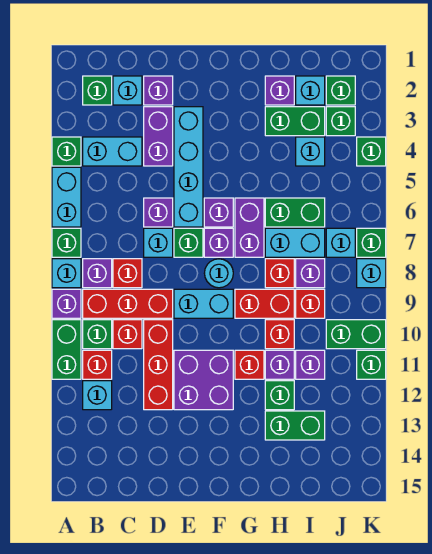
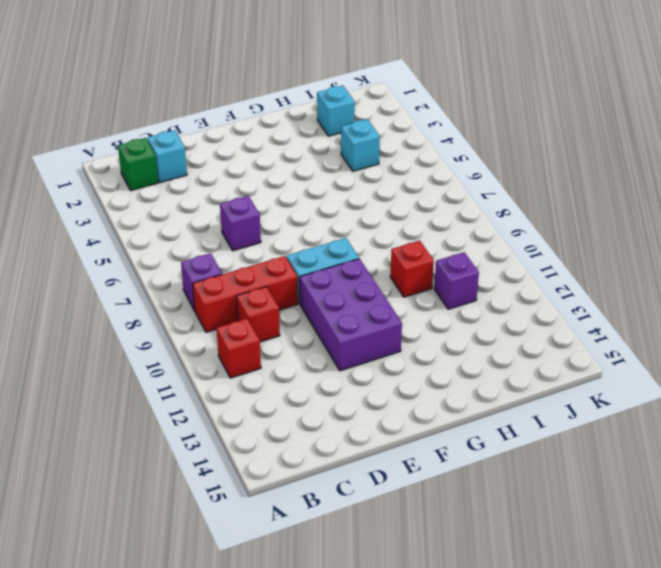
purple 2x3 brick [300,259,402,371] -> purple 2x2 brick [174,350,233,410]
none -> green 1x1 brick [52,137,81,166]
none -> cyan 1x2 brick [52,167,81,227]
none -> green 1x1 brick [52,228,81,257]
none -> cyan 1x1 brick [52,259,81,288]

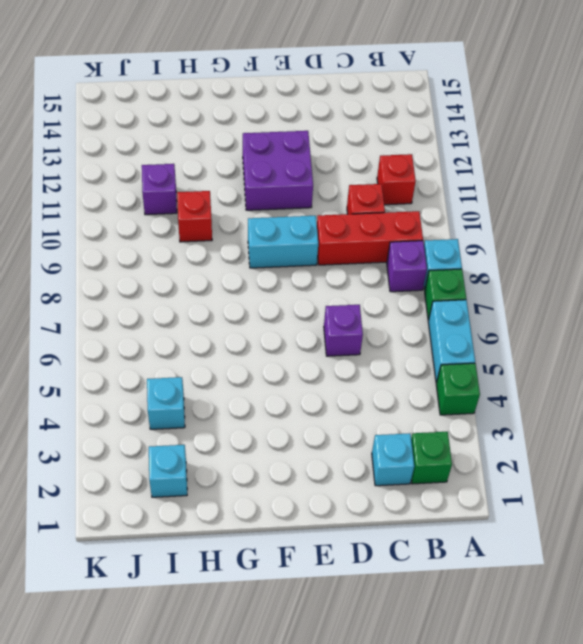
none -> purple 1x1 brick [52,289,81,318]
none -> green 1x2 brick [52,320,81,379]
none -> cyan 1x2 brick [83,137,142,166]
none -> green 1x1 brick [83,320,112,349]

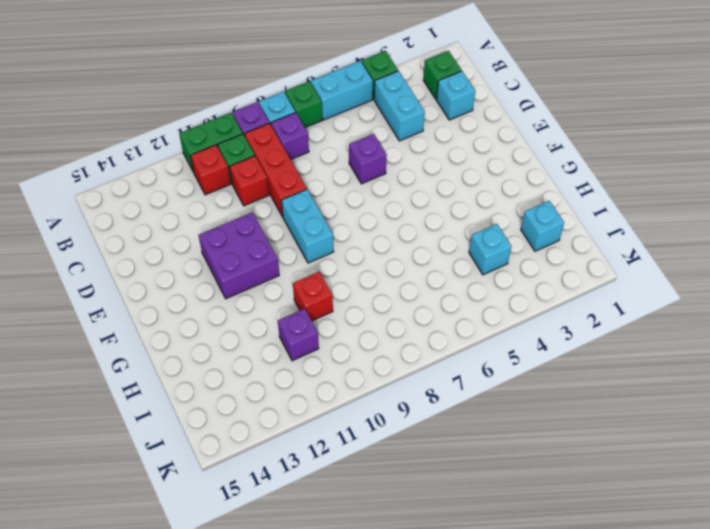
none -> cyan 1x1 brick [83,381,112,410]
none -> red 1x1 brick [113,259,142,288]
none -> purple 1x1 brick [144,76,173,105]
none -> purple 1x2 brick [144,107,173,166]

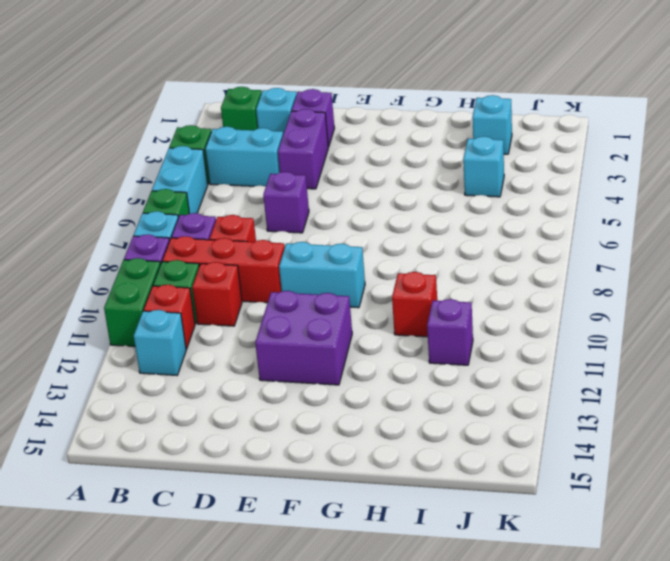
none -> cyan 1x1 brick [144,228,173,257]
none -> red 1x3 brick [144,320,173,410]
none -> cyan 1x4 brick [174,107,203,227]
none -> green 1x1 brick [174,228,203,257]

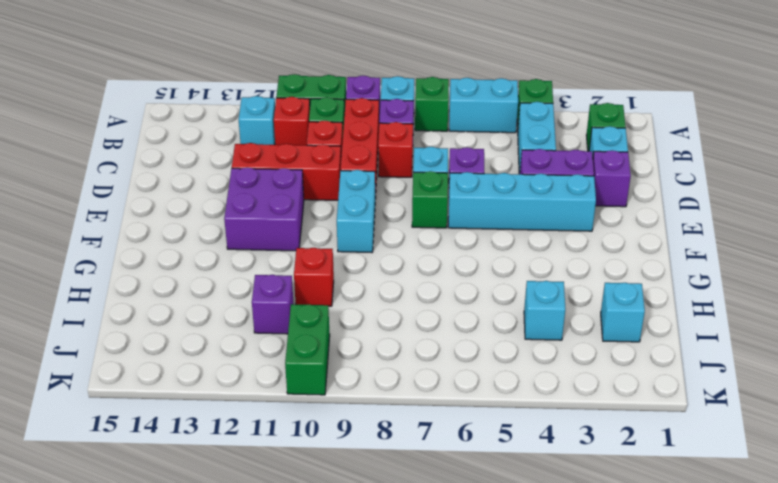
none -> purple 1x1 brick [204,198,233,227]
none -> purple 1x1 brick [204,228,233,257]
none -> cyan 1x1 round brick [204,259,233,288]
none -> purple 1x2 brick [235,198,264,257]

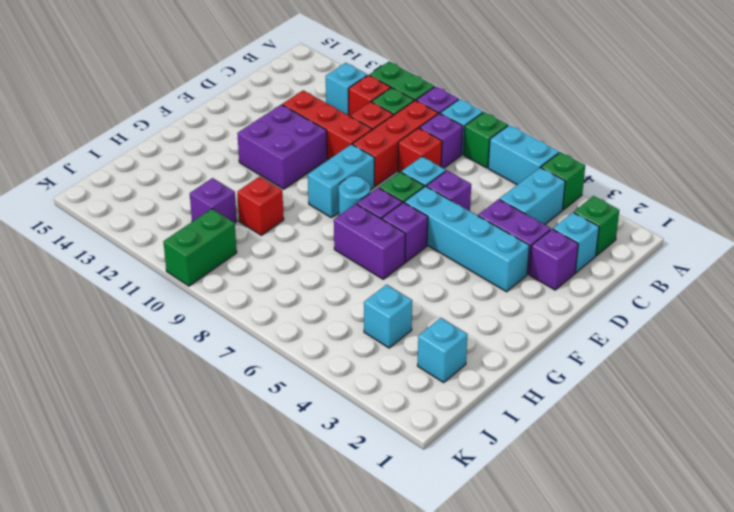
none -> red 1x2 brick [235,289,294,318]
none -> red 1x1 brick [235,350,264,379]
none -> purple 1x1 brick [265,76,294,105]
none -> green 1x2 brick [265,107,325,136]

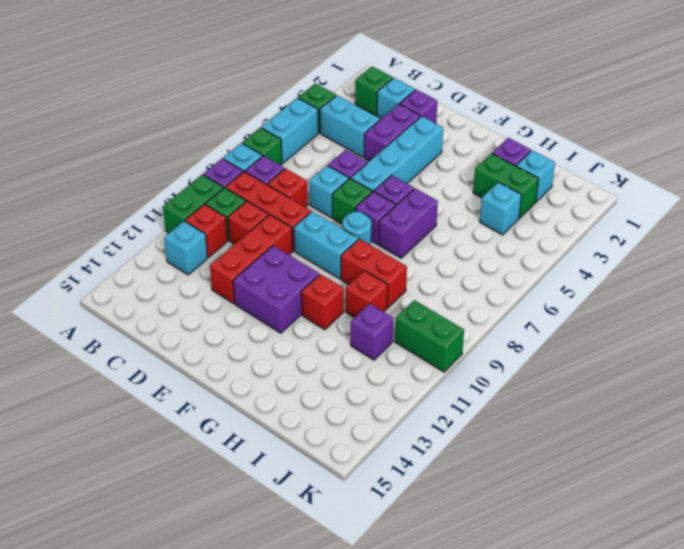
none -> green 1x2 brick [265,198,325,227]
none -> cyan 1x2 brick [265,228,325,257]
none -> red 1x1 brick [265,259,294,288]
none -> purple 1x1 brick [265,350,294,379]

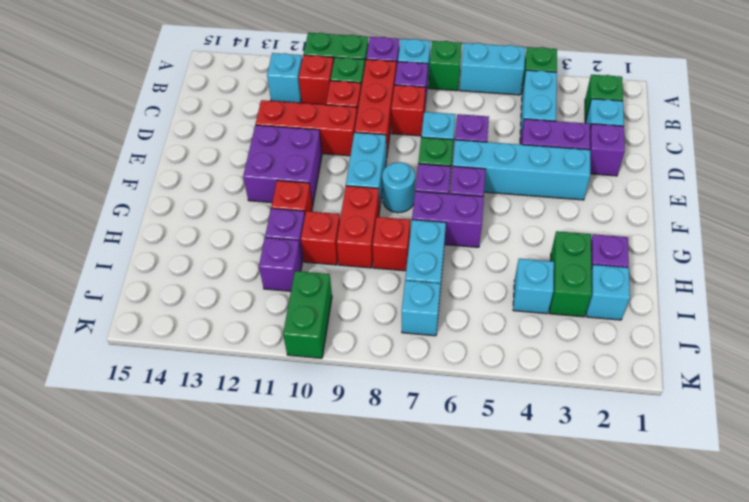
none -> green 1x2 brick [265,198,325,227]
none -> green 1x1 brick [265,381,294,410]
none -> green 1x2 brick [265,411,325,440]
none -> purple 1x1 brick [296,259,325,288]

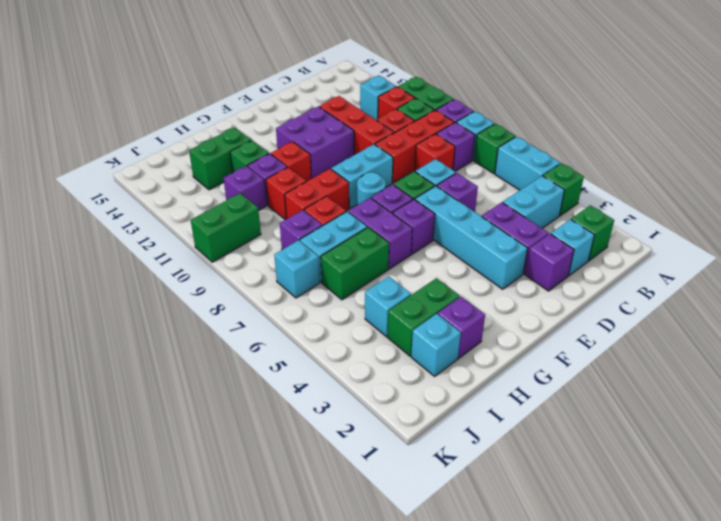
none -> red 1x1 brick [296,289,325,318]
none -> green 1x1 brick [326,76,355,105]
none -> green 1x1 brick [326,107,355,136]
none -> green 1x1 brick [357,137,386,166]

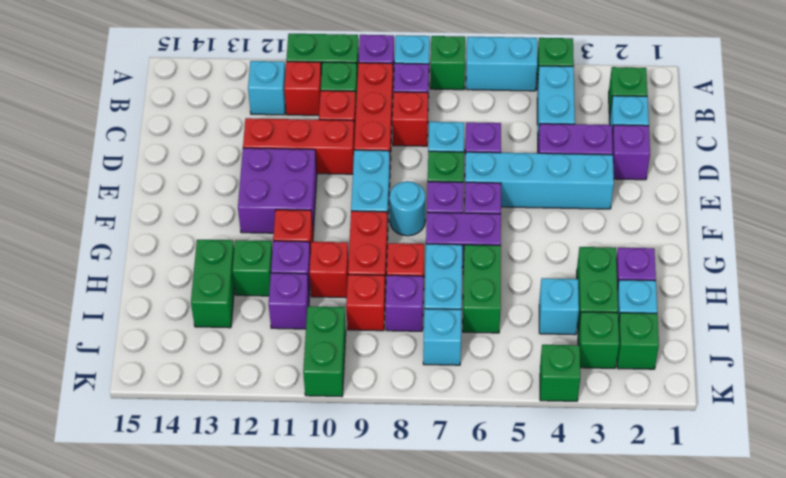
none -> green 1x1 brick [357,228,386,257]
none -> cyan 1x1 brick [357,259,386,288]
none -> green 1x1 brick [357,350,386,379]

